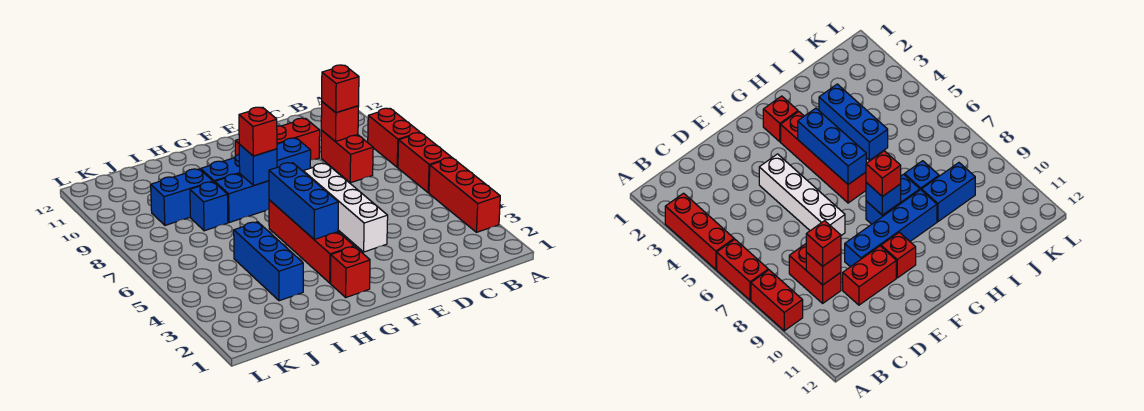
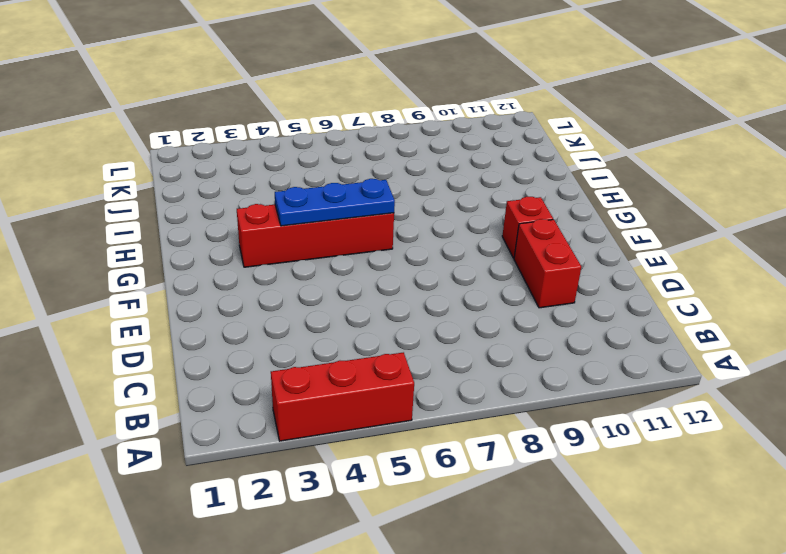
blue 1x3 plate [275,179,395,226] -> blue 1x3 brick [269,163,338,239]
none -> red 1x2 brick [398,133,451,193]
none -> red 1x2 brick [368,108,420,167]
none -> red 1x2 brick [321,130,373,183]

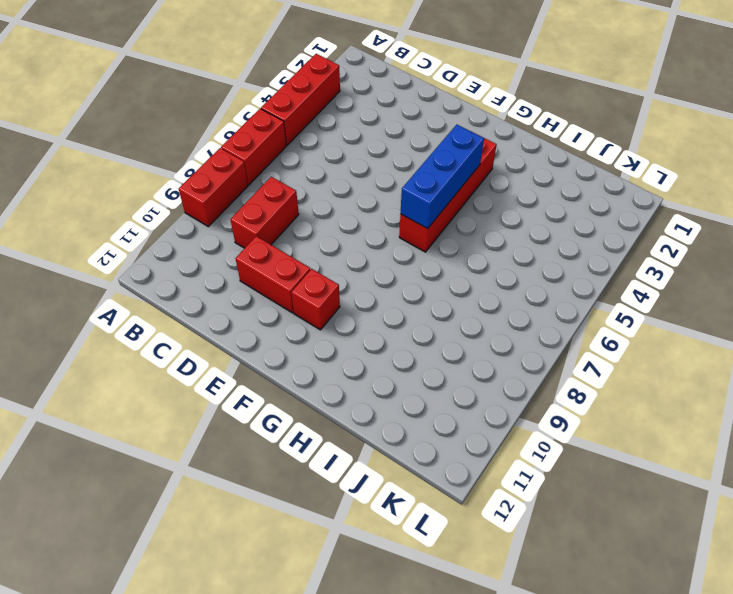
none -> white 1x4 brick [303,163,388,252]
none -> blue 1x4 brick [201,138,311,183]
none -> red 1x1 brick [330,247,370,297]

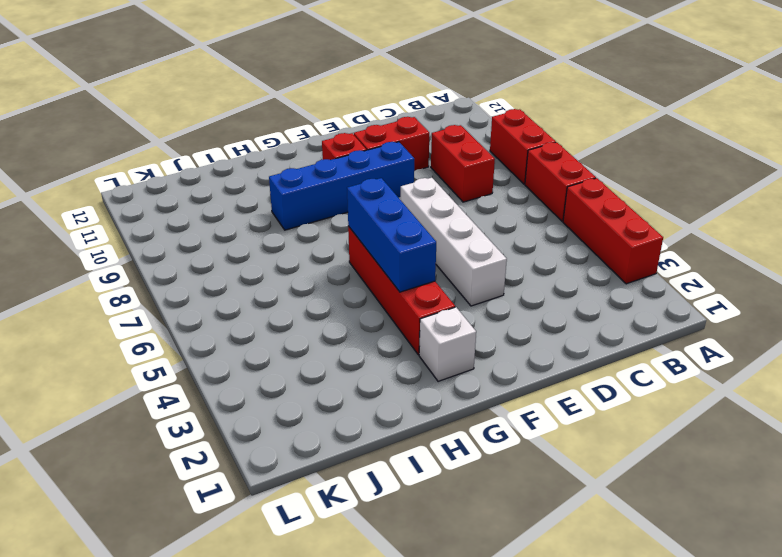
white 1x1 brick [419,307,476,381] -> red 1x1 brick [330,247,370,297]
none -> blue 1x2 brick [215,174,269,223]
none -> blue 1x3 brick [234,222,303,301]
none -> blue 1x1 brick [190,182,228,231]

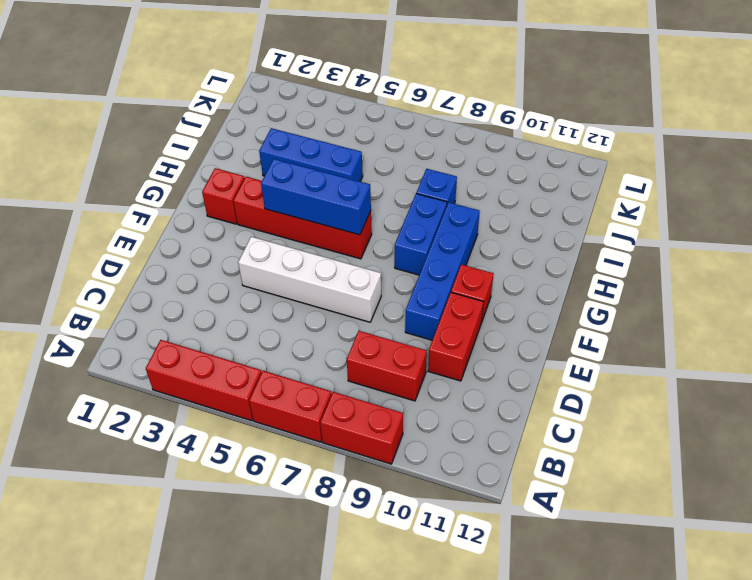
none -> blue 1x2 brick [151,169,213,225]
none -> red 1x1 brick [321,102,359,142]
none -> blue 1x1 brick [239,144,277,185]

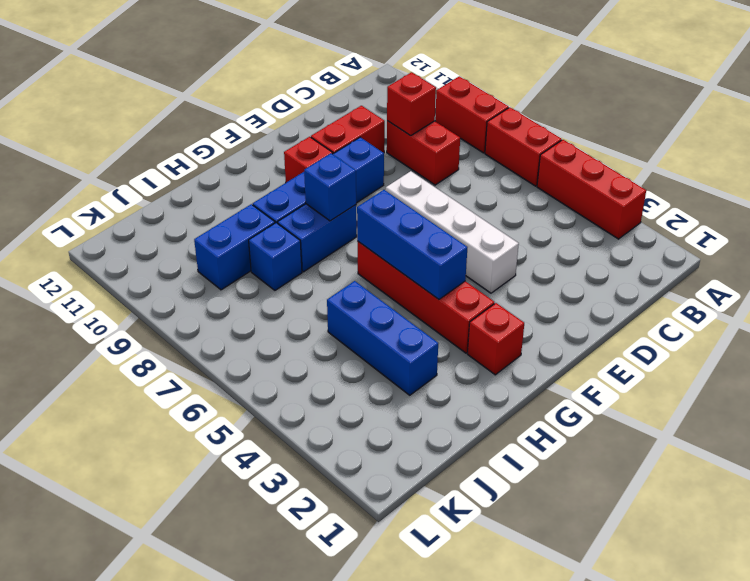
none -> red 1x1 brick [322,65,359,113]
none -> red 1x1 brick [239,107,277,156]

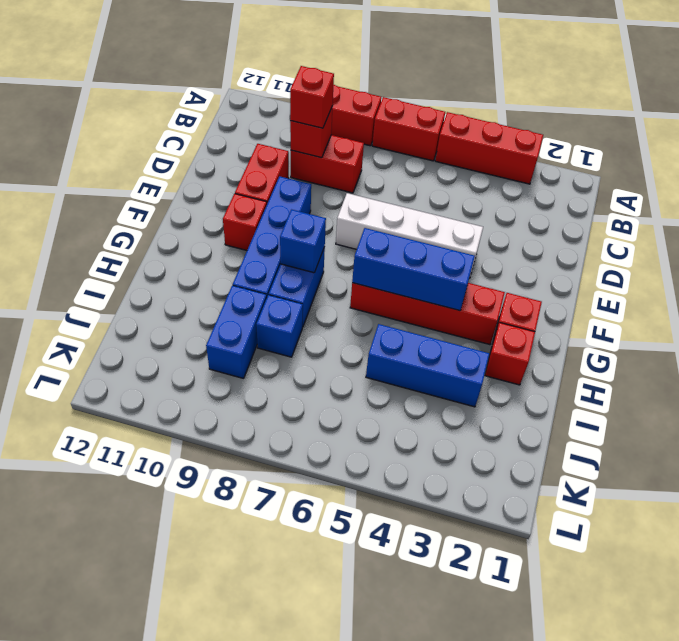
red 1x1 brick [485,323,535,385] -> red 1x1 brick moved to [239,107,277,156]

